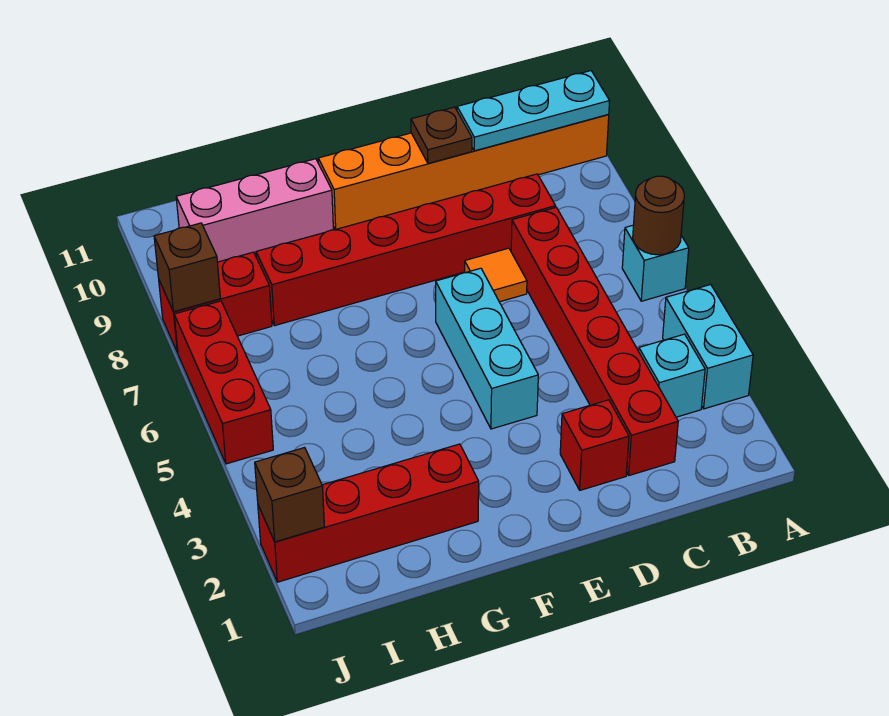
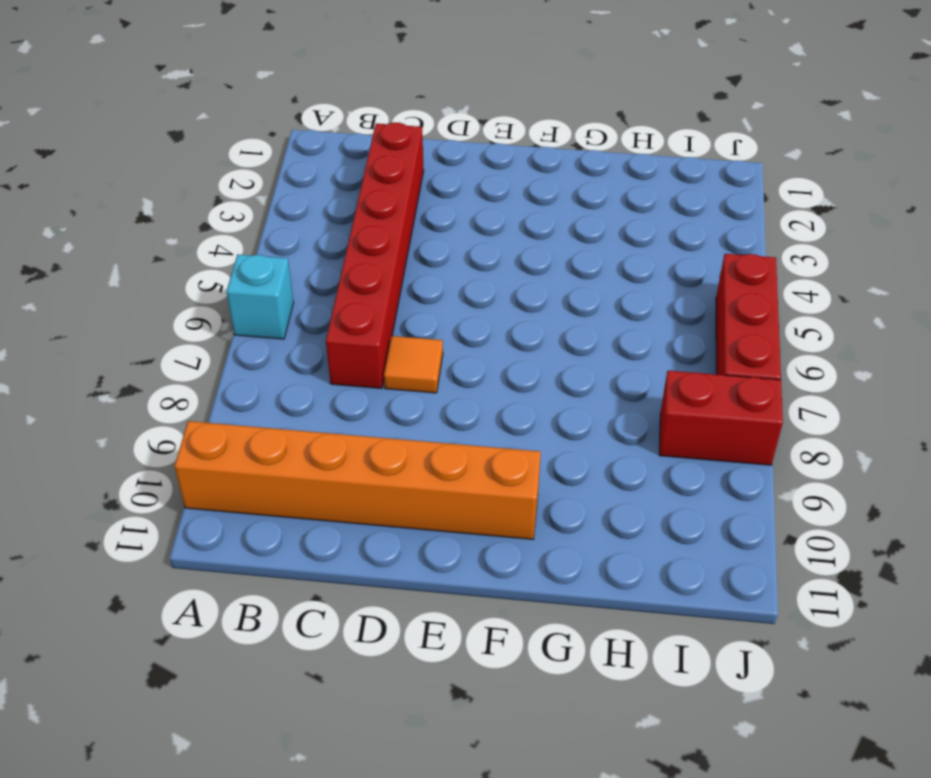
none -> cyan 1x2 brick [663,284,753,409]
none -> cyan 1x1 brick [639,334,705,417]
none -> red 1x6 brick [256,174,556,326]

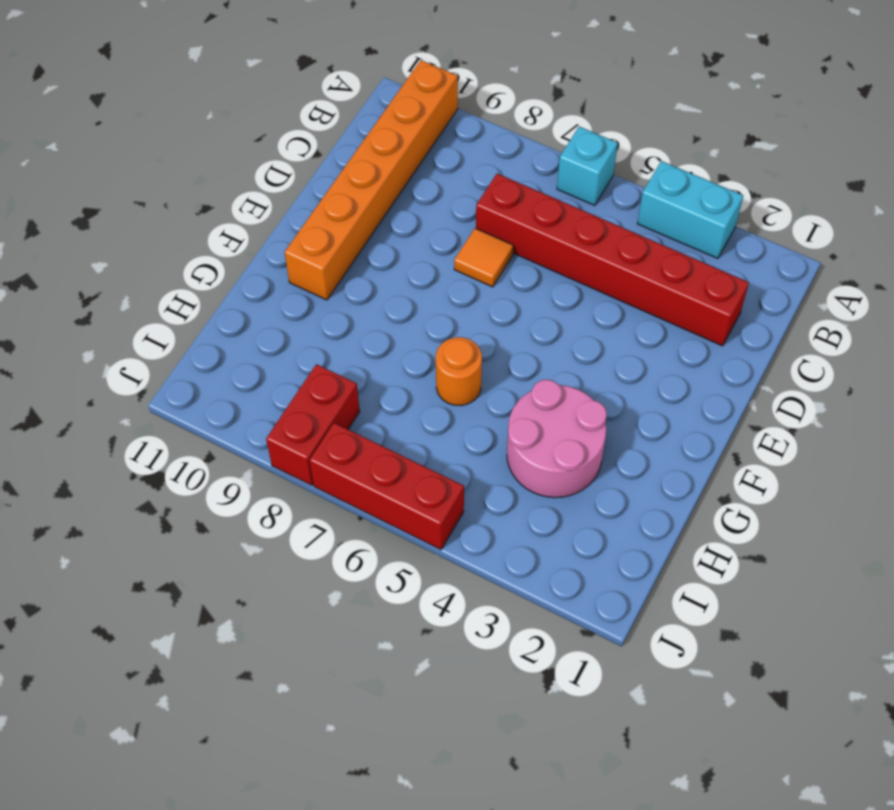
pink 2x2 round brick [507,380,607,498] -> none
orange 1x1 round brick [436,337,482,406] -> none
none -> cyan 1x1 brick [639,334,705,417]
none -> red 1x6 brick [256,174,556,326]
none -> red 1x1 brick [560,400,629,490]

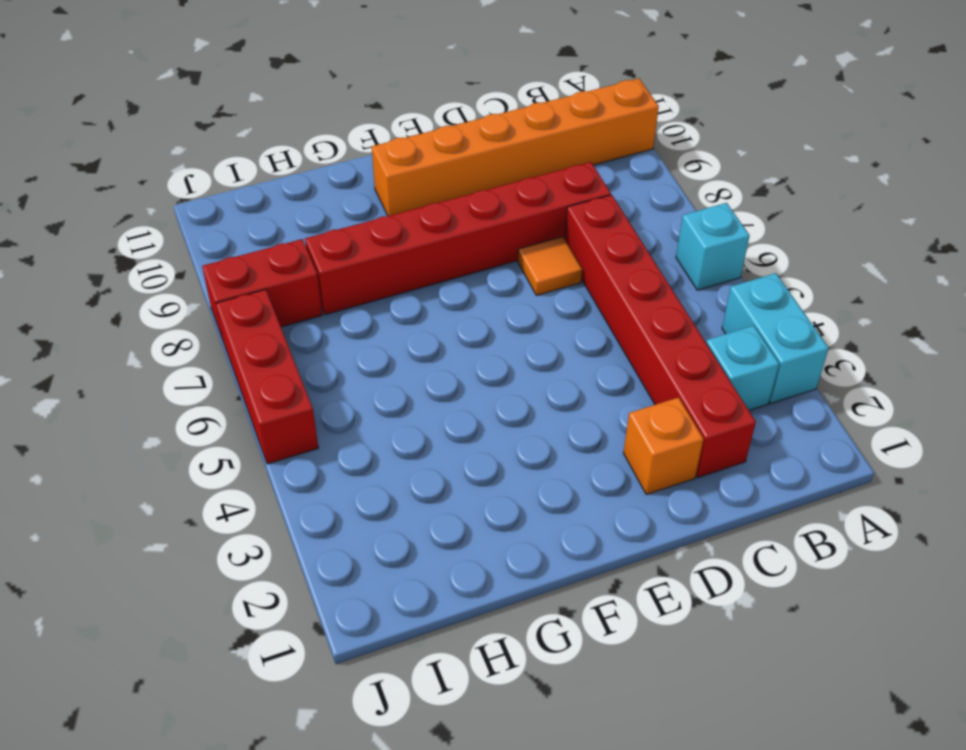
orange 1x1 brick [623,397,704,494] -> red 1x1 brick [560,400,629,490]
none -> cyan 1x3 brick [436,268,538,429]
none -> red 1x4 brick [258,444,479,582]
none -> pink 1x3 brick [176,159,333,262]

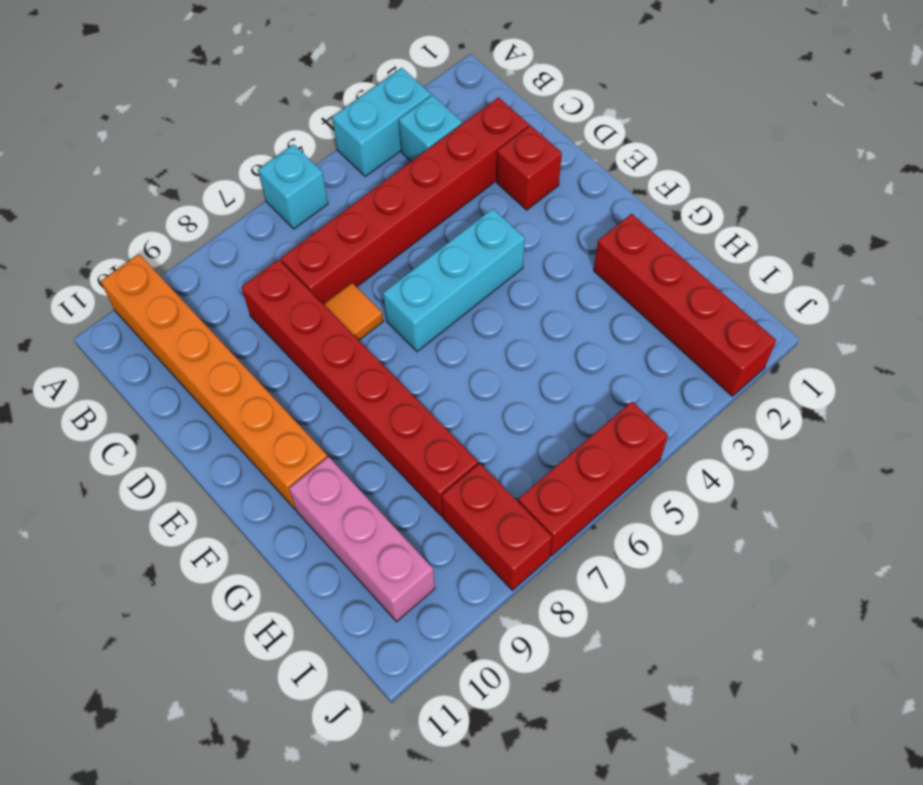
none -> brown 1x1 round brick [633,176,684,255]
none -> cyan 1x3 plate [457,71,610,151]
none -> brown 1x1 plate [411,107,472,163]

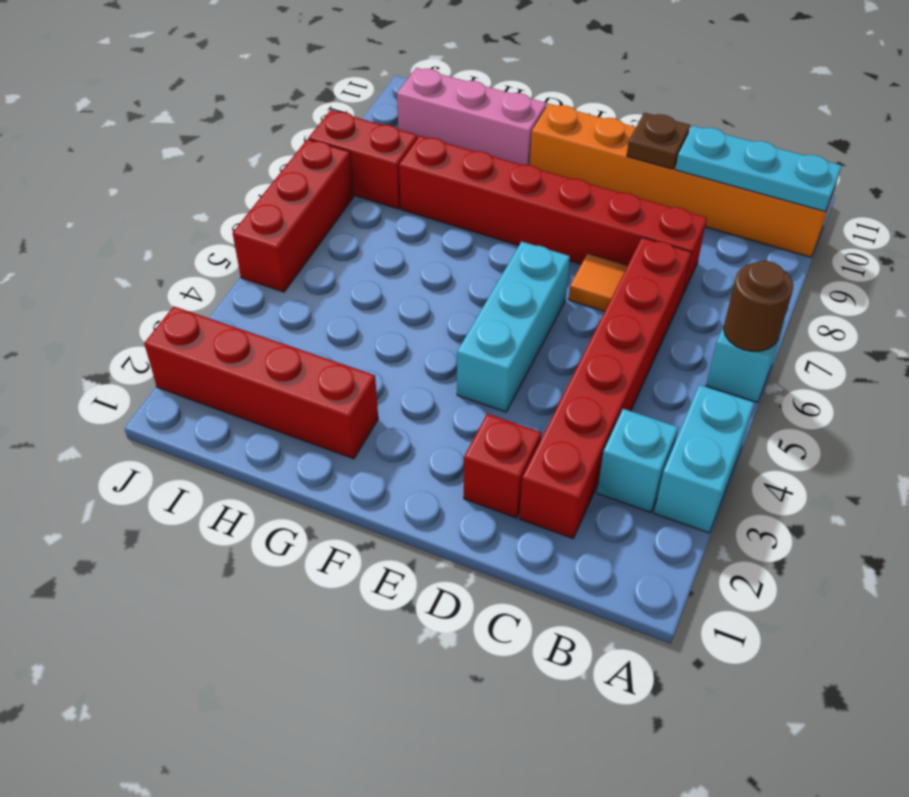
none -> brown 1x1 brick [255,448,324,542]
none -> brown 1x1 brick [154,223,220,312]

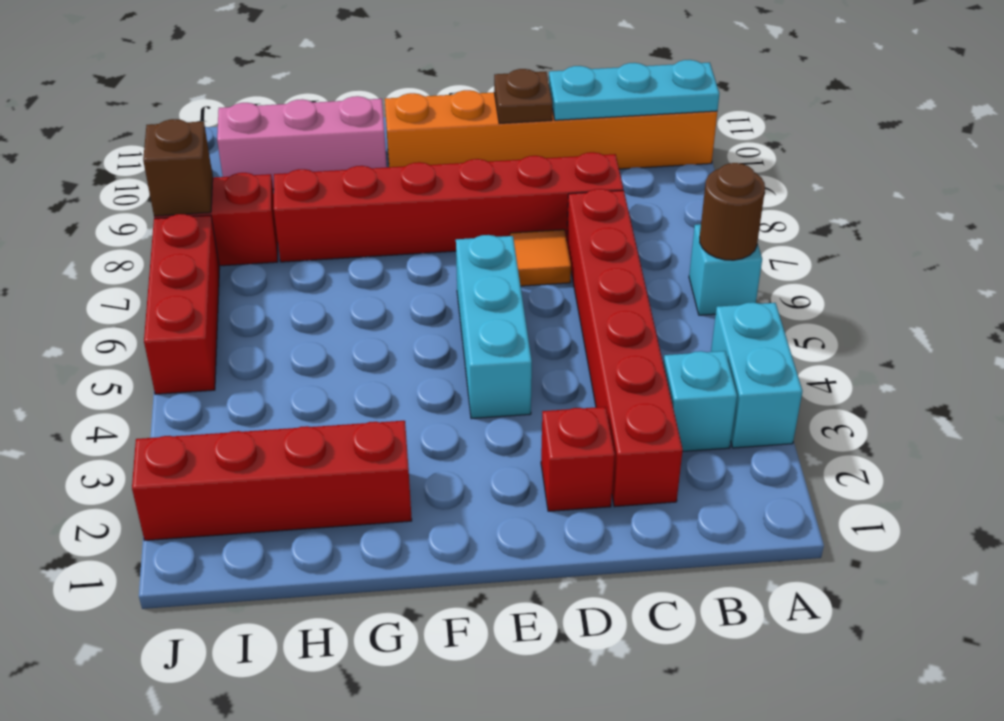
none -> brown 1x1 brick [255,448,324,542]

